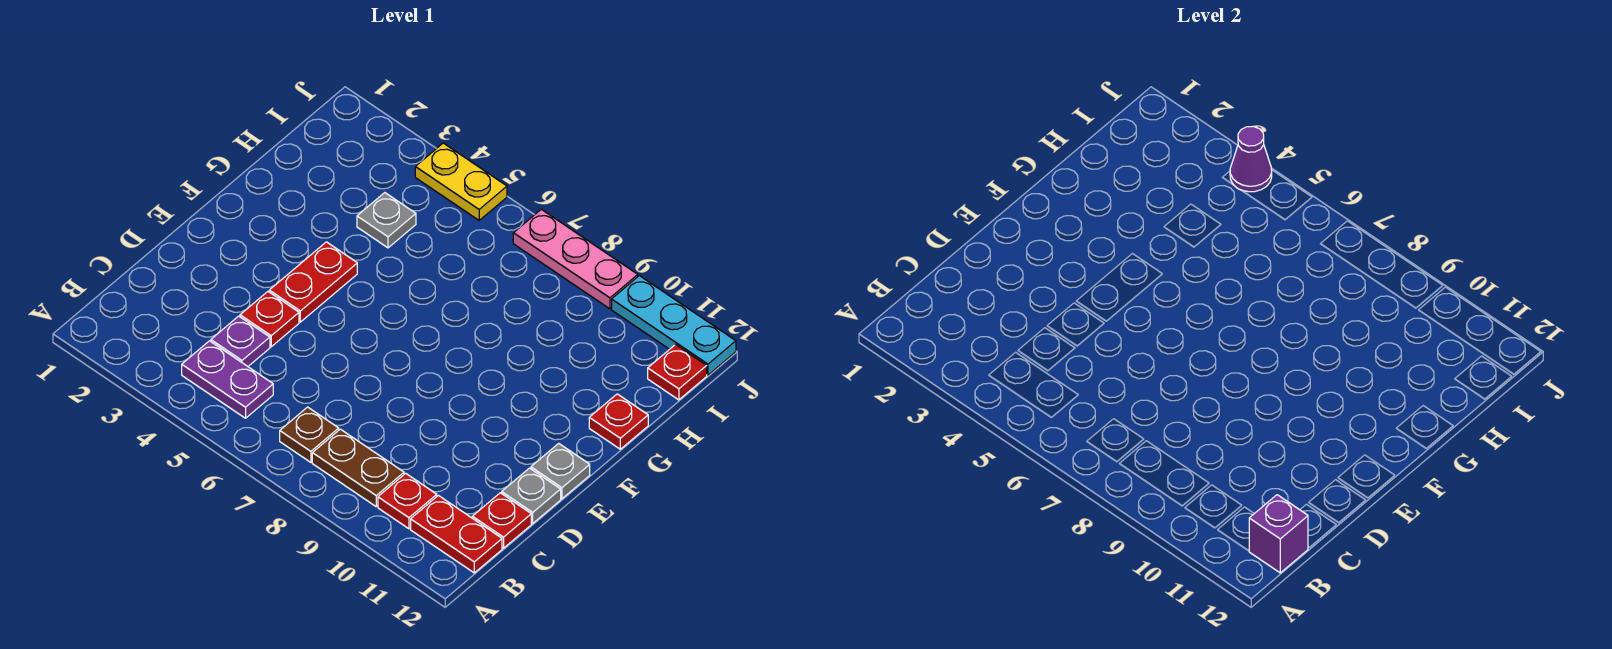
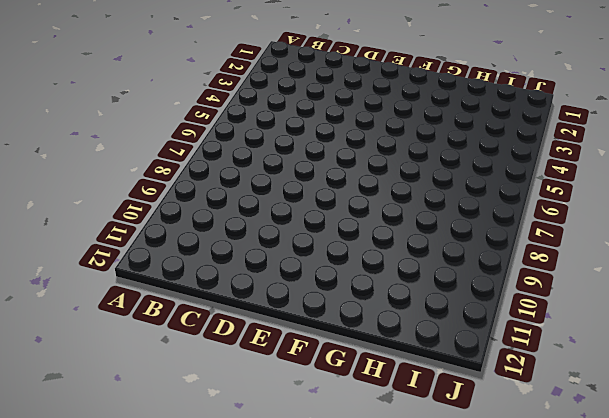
none -> purple 1x2 plate [182,341,273,418]
none -> brown 1x1 plate [280,407,339,462]
none -> brown 1x2 plate [312,429,404,506]

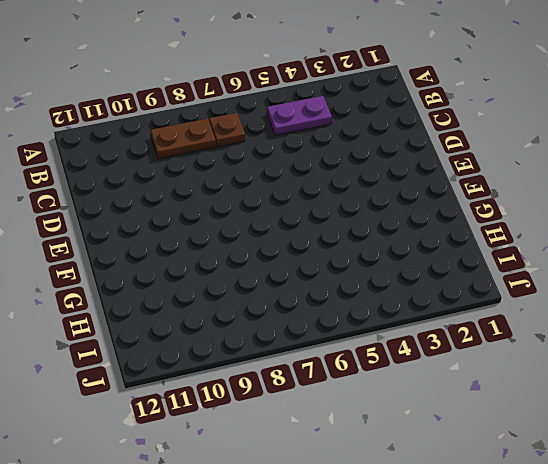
none -> red 1x1 plate [378,473,437,529]
none -> red 1x2 plate [411,496,502,573]
none -> purple 1x1 plate [211,316,270,366]

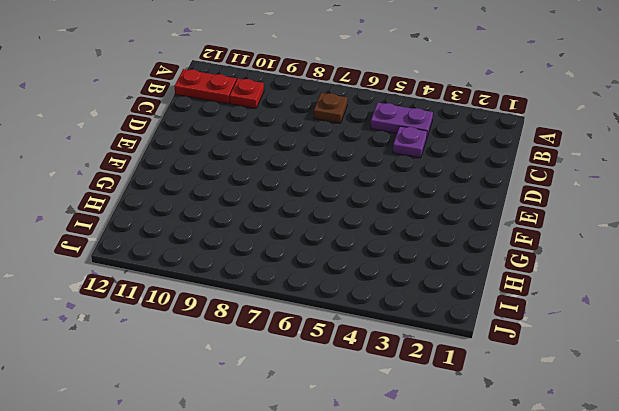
none -> brown 1x2 plate [312,429,404,506]
none -> red 1x1 plate [472,493,531,548]
none -> red 1x1 plate [240,292,299,347]

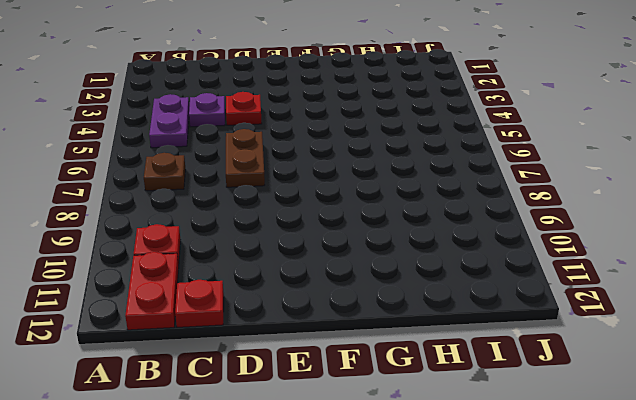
brown 1x2 plate [226,129,265,187] -> brown 1x2 plate moved to [312,429,404,506]
none -> grey 1x1 plate [502,468,561,523]
none -> red 1x2 plate [269,242,357,322]
none -> grey 1x1 plate [531,443,590,499]

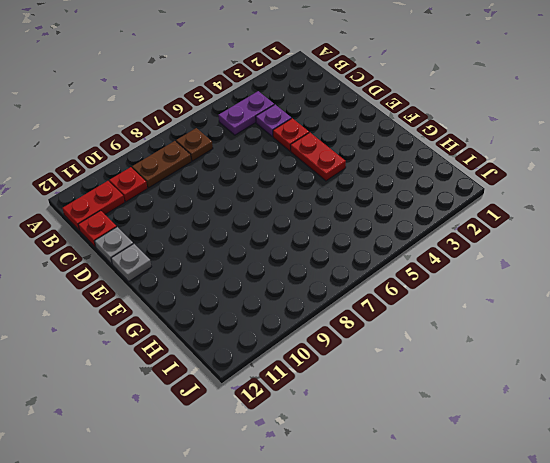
none -> red 1x1 plate [589,394,648,449]
none -> grey 1x1 plate [357,193,416,248]
none -> red 1x1 plate [648,345,707,400]

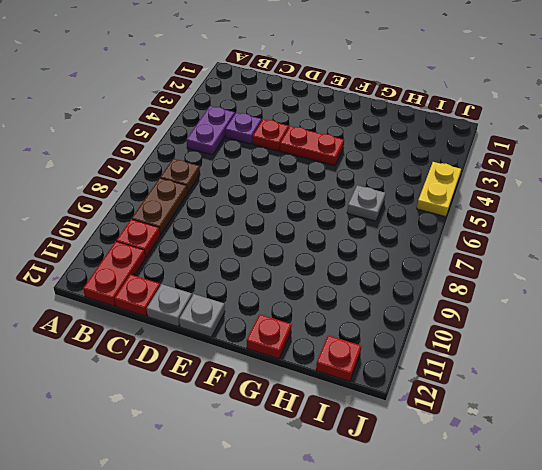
grey 1x1 plate [347,185,385,221] -> grey 1x1 plate moved to [357,193,416,248]
none -> pink 1x3 plate [513,209,638,309]
none -> cyan 1x3 plate [612,276,736,375]
none -> purple 1x1 brick [1249,495,1308,573]

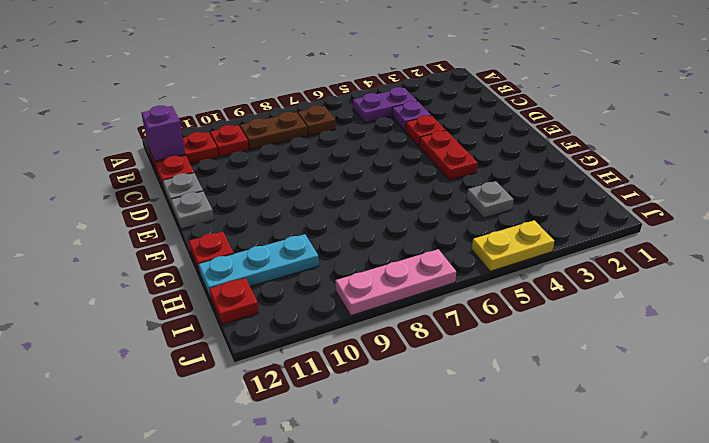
cyan 1x3 plate [199,234,319,298] -> cyan 1x3 plate moved to [612,276,736,375]
none -> purple 1x1 cone [1230,126,1272,192]

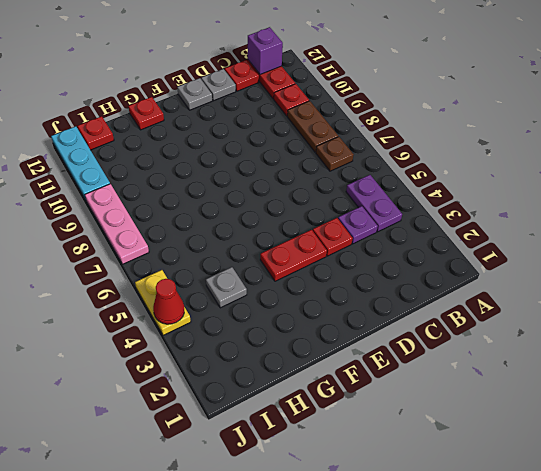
red 1x1 cone [153,279,184,324] -> purple 1x1 cone [1230,126,1272,192]

